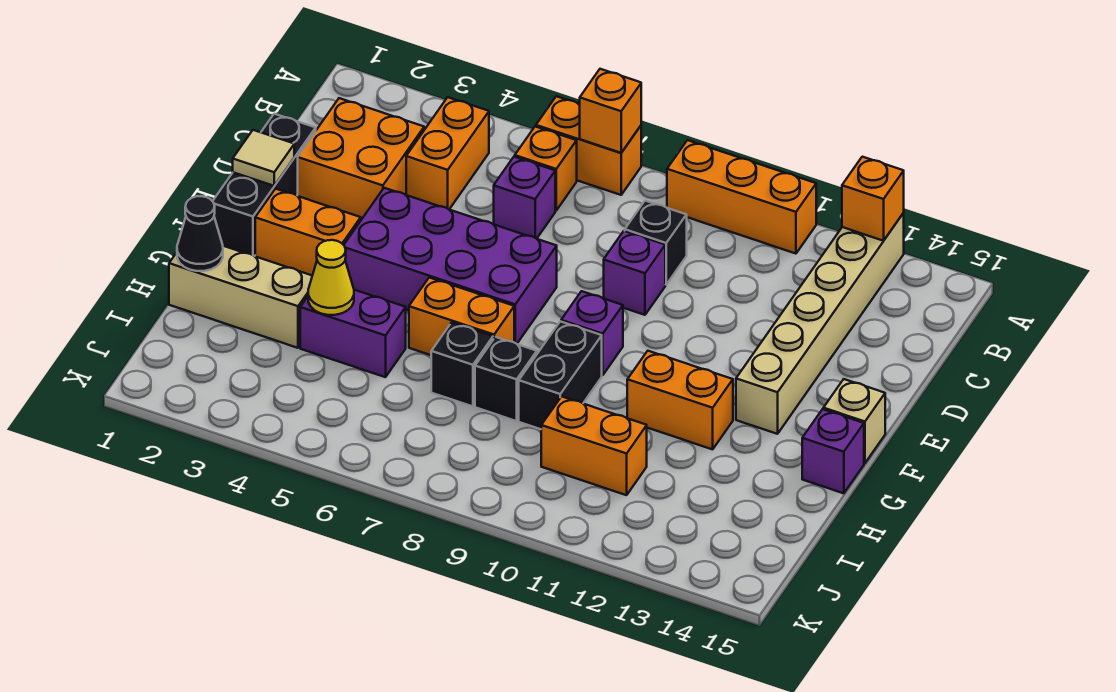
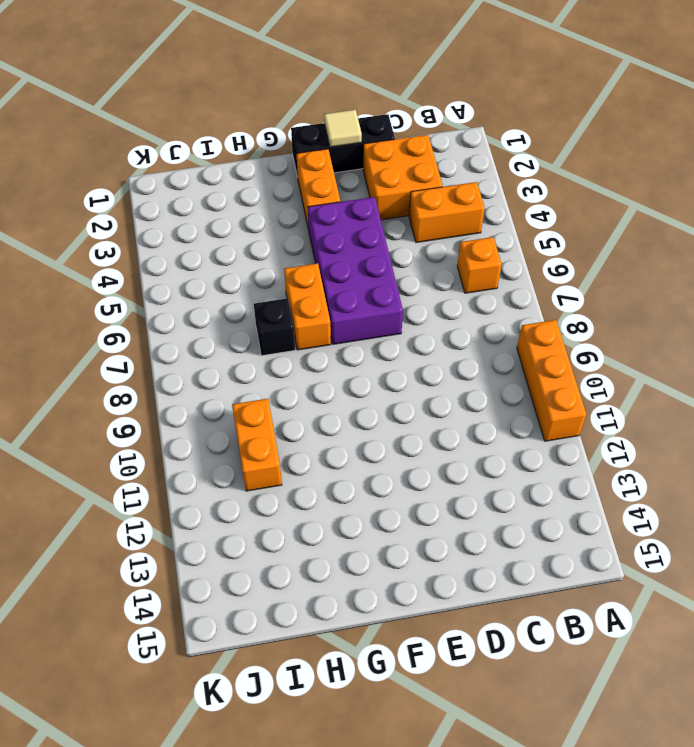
none -> orange 1x2 brick [536,96,641,195]
none -> tan 1x6 brick [736,213,904,434]
none -> purple 1x1 brick [494,157,555,239]

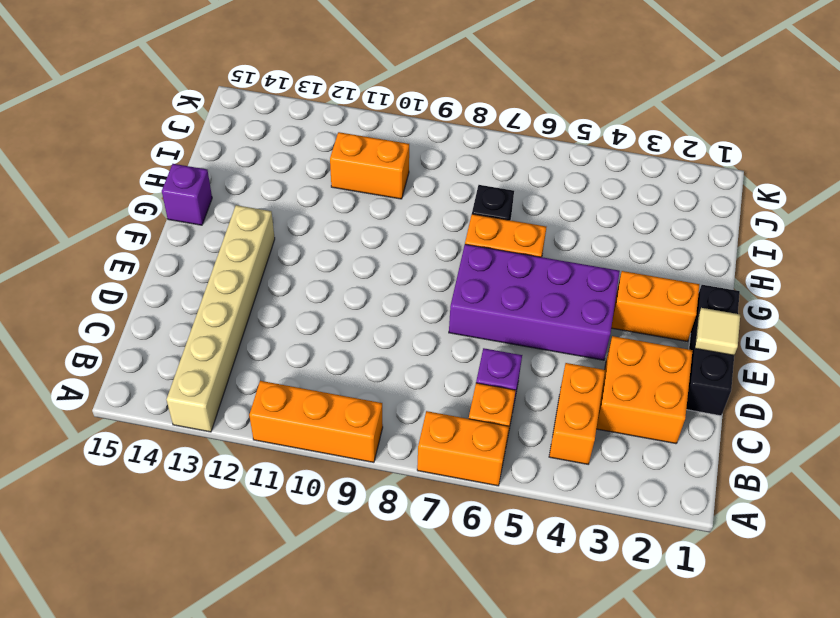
none -> black 1x1 brick [625,201,687,285]
none -> purple 1x1 brick [604,231,665,315]
none -> purple 1x1 brick [561,291,623,375]

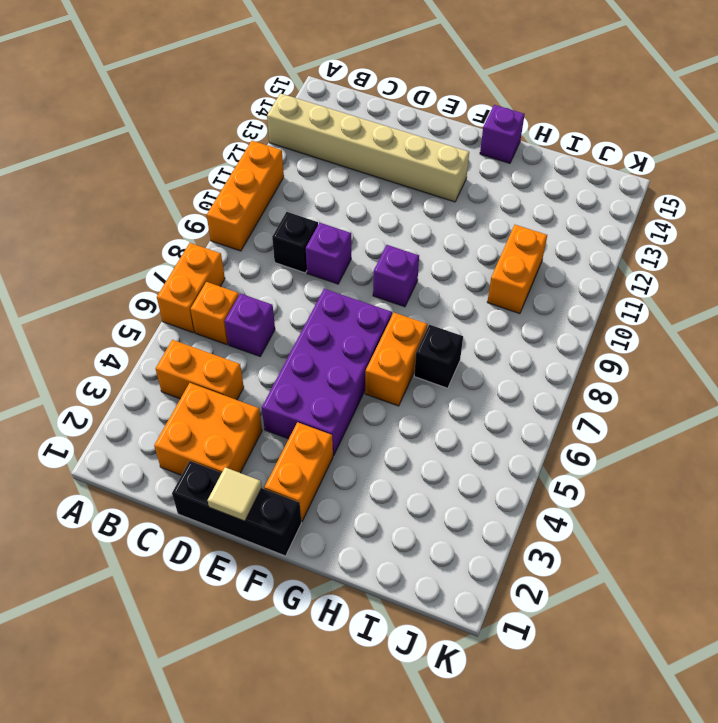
none -> tan 1x1 brick [823,379,885,463]
none -> black 1x2 brick [519,321,602,429]
none -> orange 1x2 brick [627,351,733,449]

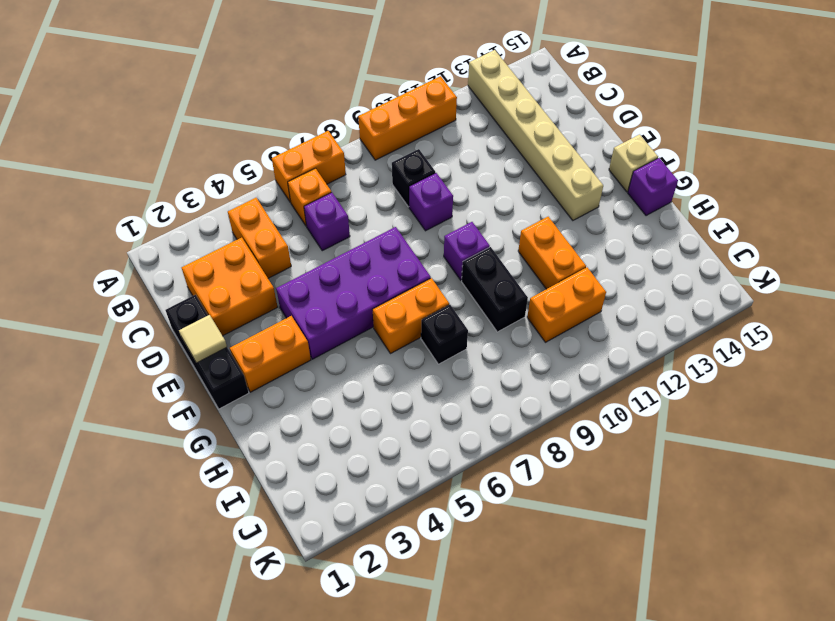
orange 1x2 brick [518,217,586,289] -> orange 1x2 brick turned to [627,351,733,449]
none -> tan 1x3 brick [169,246,312,348]
none -> purple 1x2 brick [300,290,406,377]
none -> black 1x1 brick [475,337,537,421]

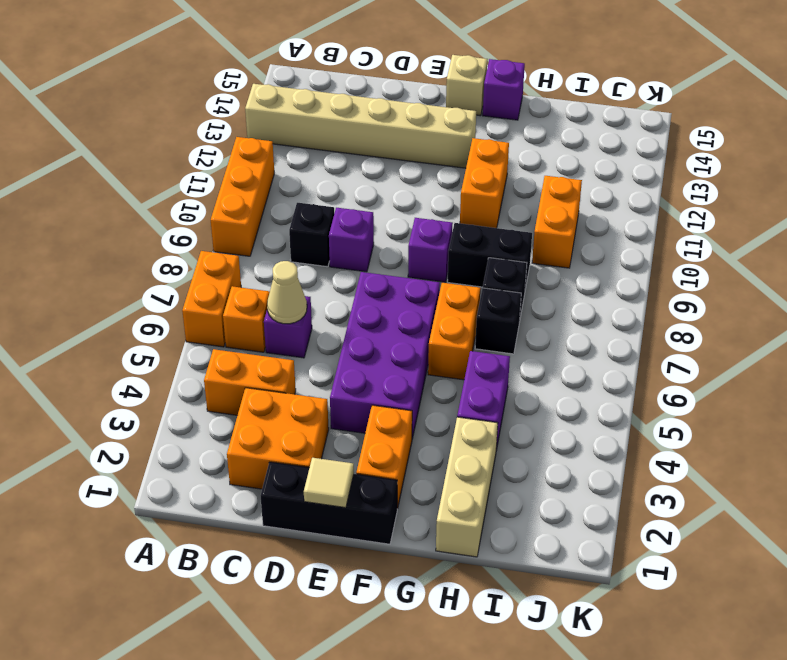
tan 1x1 cone [267,261,307,324] -> none
none -> orange 1x1 brick [580,69,641,153]
none -> orange 1x1 brick [842,157,904,241]
none -> black 1x1 cone [177,196,223,271]

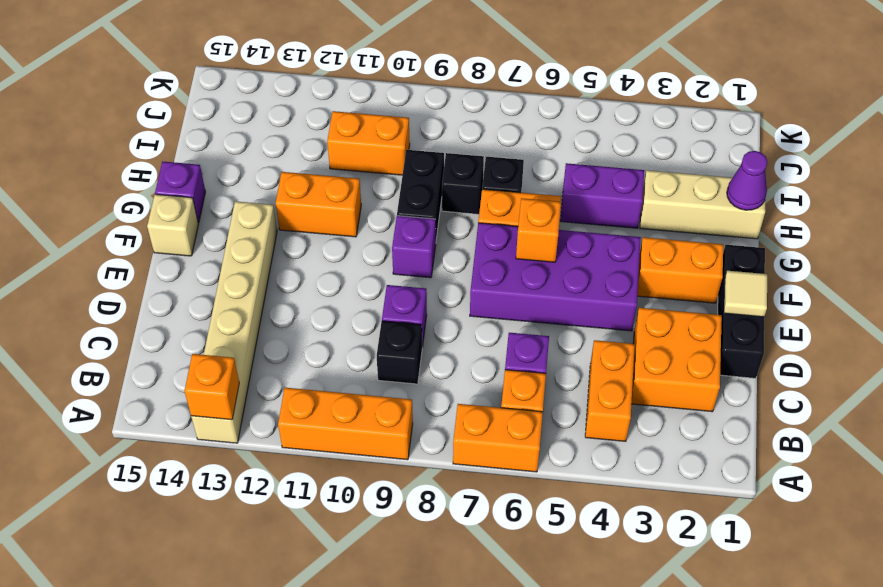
orange 1x1 brick [516,198,561,262] -> orange 1x1 brick moved to [580,69,641,153]
purple 1x1 cone [727,151,767,210] -> black 1x1 cone [177,196,223,271]
none -> yellow 1x1 cone [308,240,354,315]

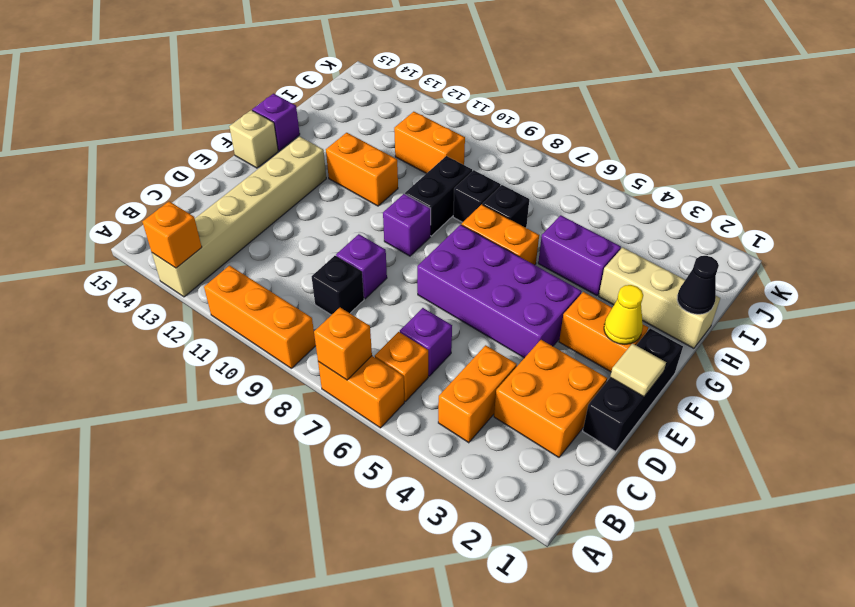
yellow 1x1 cone [604,285,643,344] -> yellow 1x1 cone moved to [308,240,354,315]

